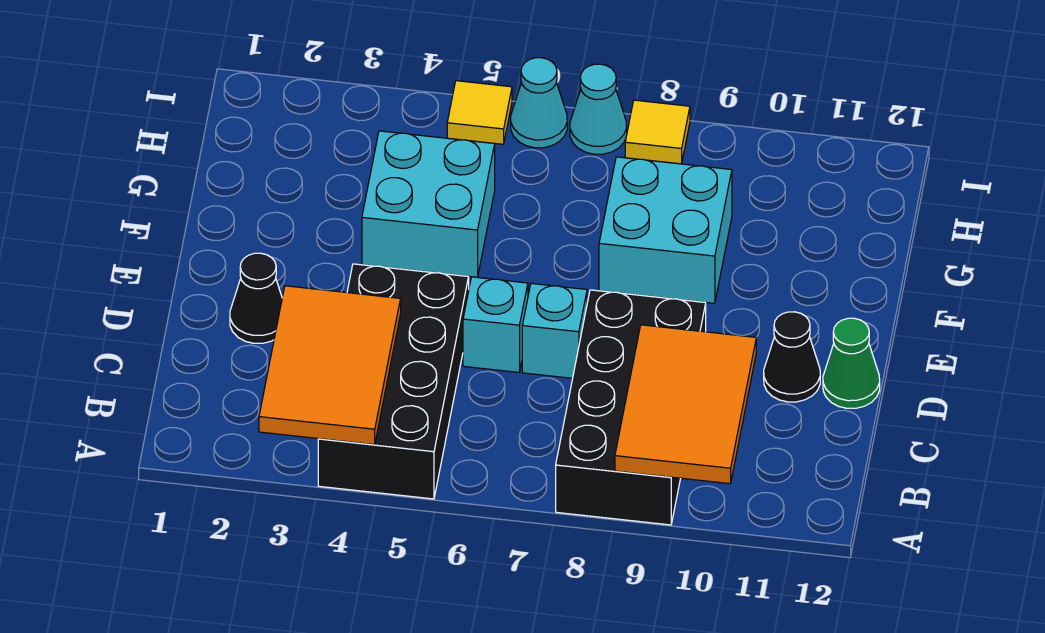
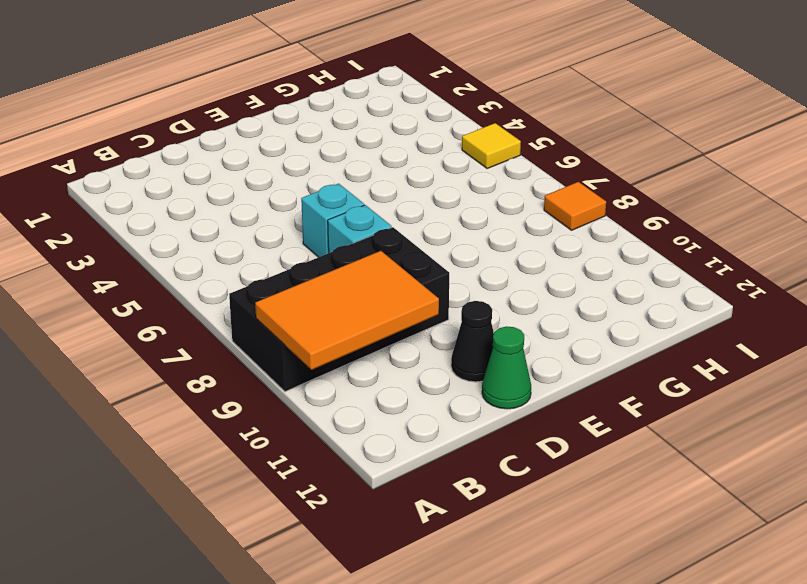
orange 1x1 tile [544,182,606,230] -> yellow 1x1 tile [625,100,690,164]
none -> black 2x4 brick [318,264,469,499]
none -> black 1x1 cone [230,253,282,343]
none -> cyan 2x2 brick [362,131,495,277]

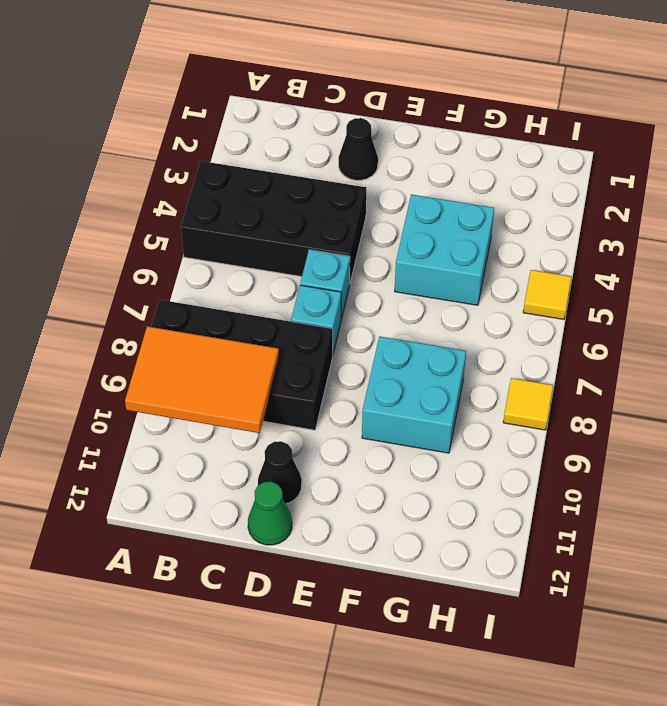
none -> cyan 1x1 cone [511,58,567,148]
none -> cyan 1x1 cone [570,64,627,154]
none -> orange 2x3 tile [259,286,401,445]

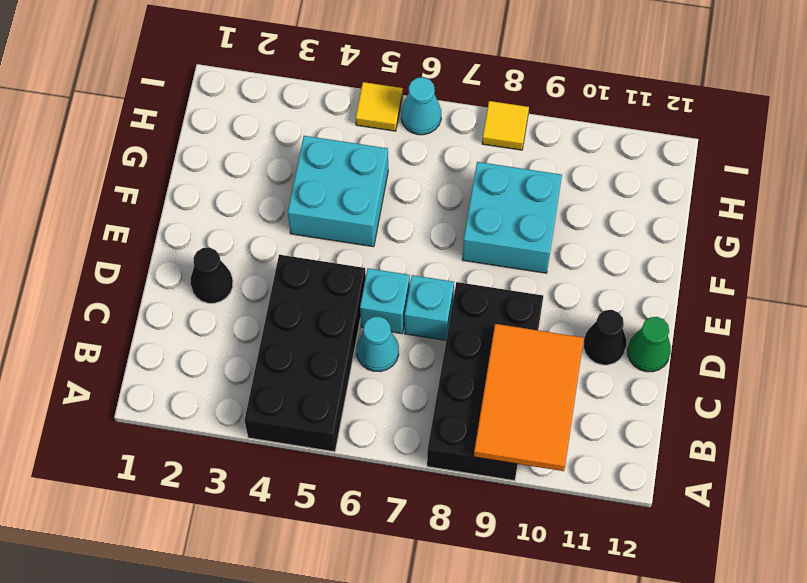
cyan 1x1 cone [357,316,399,372] -> cyan 1x1 cone moved to [570,64,627,154]
none -> orange 2x3 tile [259,286,401,445]

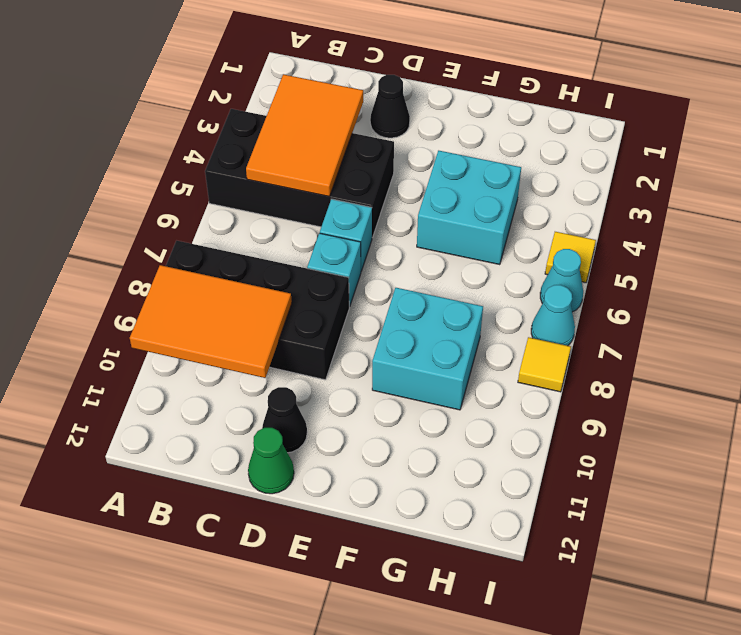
orange 2x3 tile [246,74,363,196] -> orange 2x3 tile turned to [259,286,401,445]

